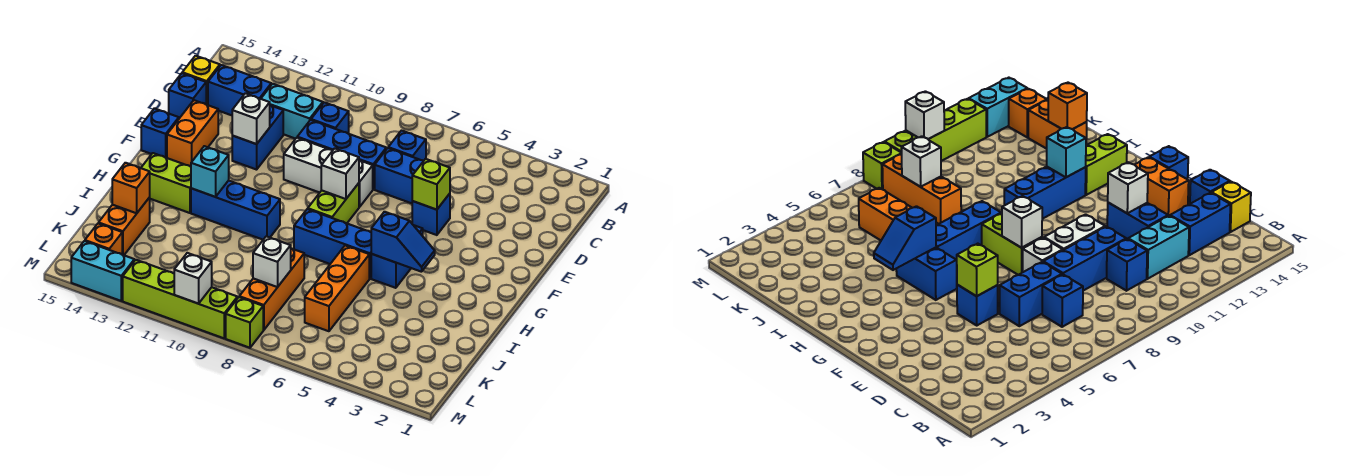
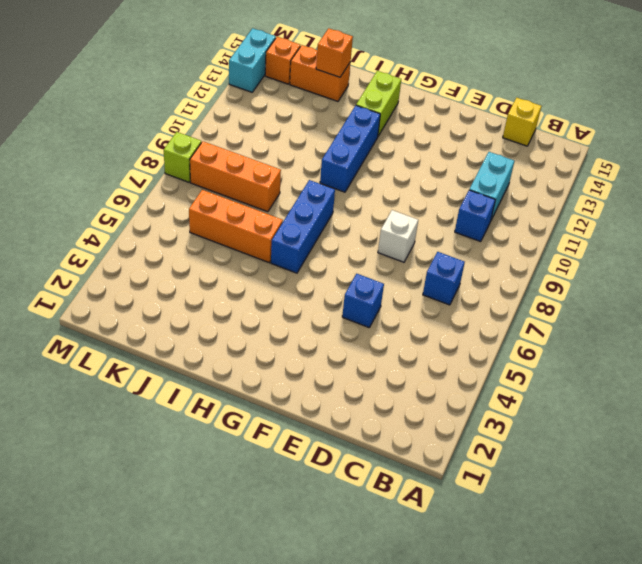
none -> blue 1x2 brick [208,65,271,115]
none -> blue 1x2 brick [375,148,423,203]
none -> blue 1x3 brick [297,120,386,189]
none -> blue 1x2 brick [232,105,283,170]

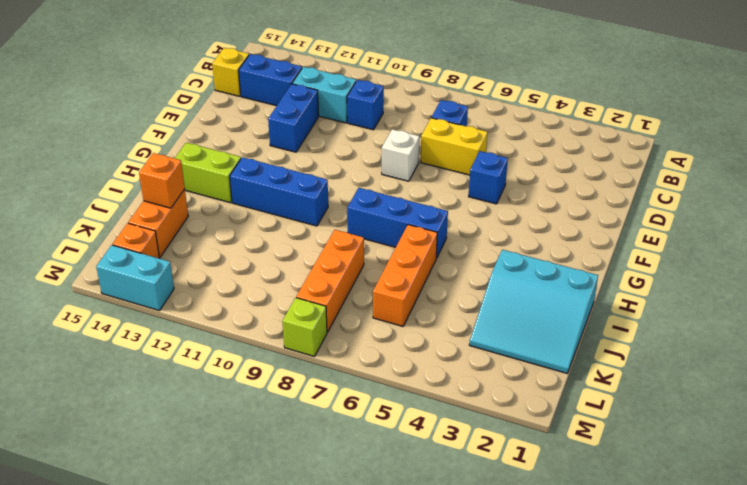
yellow 1x2 brick [421,118,487,175] -> blue 1x2 brick [375,148,423,203]
cyan 3x3 slope [469,250,598,373] -> none
none -> blue 1x3 brick [297,120,386,189]
none -> blue 1x1 brick [169,73,206,118]
none -> white 1x2 brick [284,138,333,193]
none -> orange 1x2 brick [167,100,218,167]

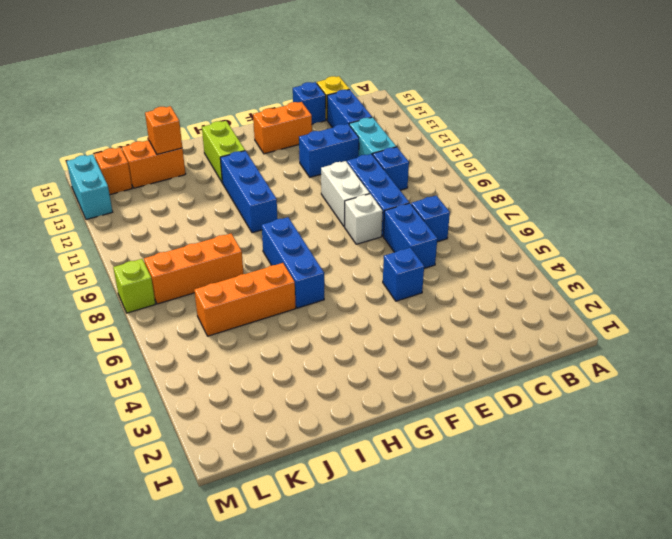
none -> lime 1x2 brick [308,183,359,223]
none -> blue 1x1 brick [141,108,179,158]
none -> blue 1x2 brick [371,225,423,288]
none -> lime 1x4 brick [123,260,237,338]

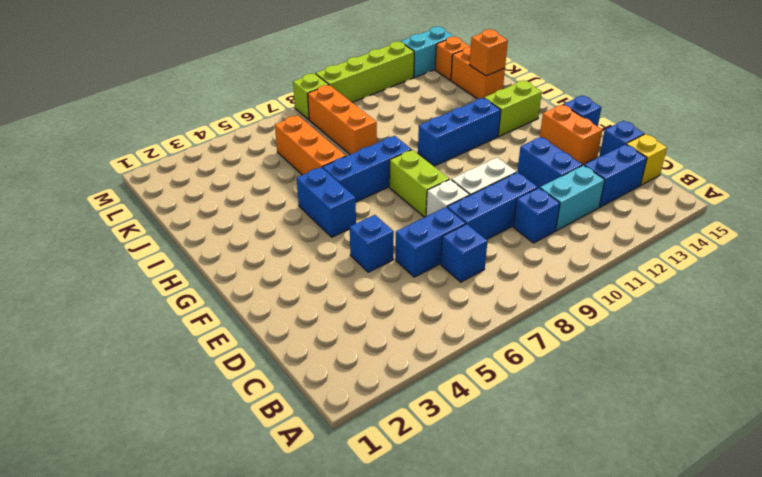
none -> lime 1x1 brick [412,159,450,210]
none -> white 1x1 brick [232,93,270,144]
none -> white 1x1 brick [321,148,359,199]
none -> blue 1x2 slope [371,212,435,272]

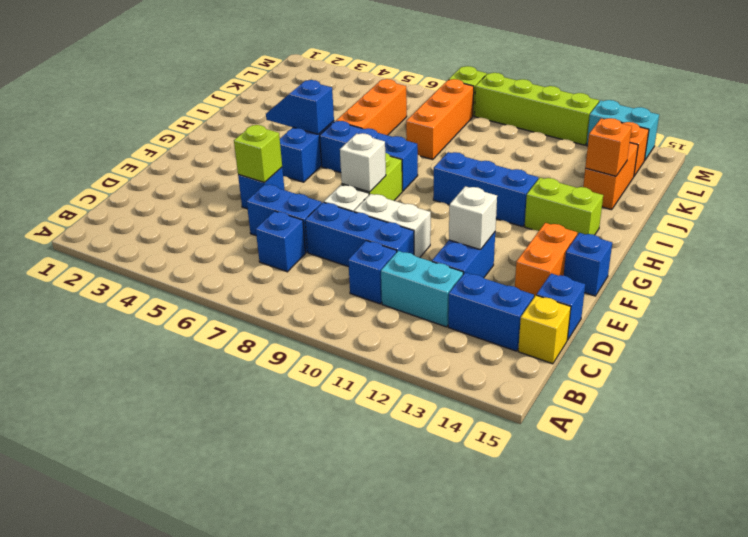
none -> cyan 1x1 brick [191,146,229,197]
none -> white 1x1 brick [253,236,291,287]
none -> white 1x1 brick [174,253,212,304]

